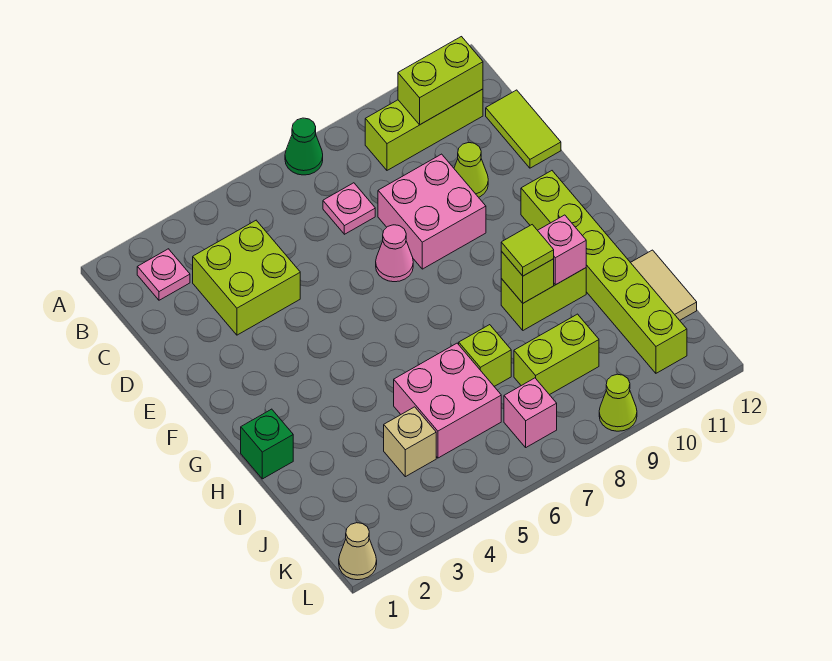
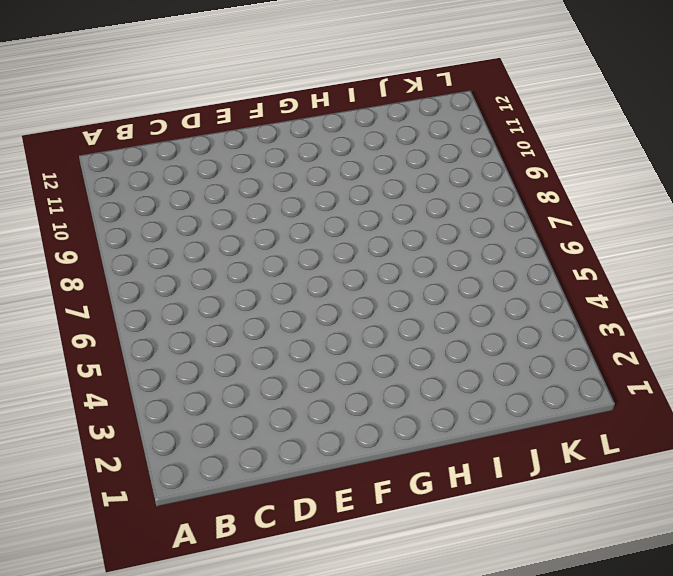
none -> green 1x1 cone [285,118,323,175]
none -> pink 1x1 plate [137,249,190,300]
none -> lime 1x3 brick [365,89,483,170]

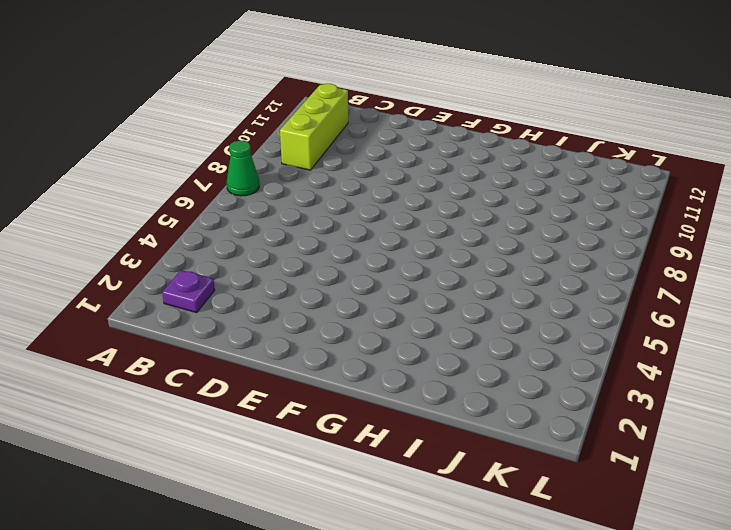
purple 1x1 plate [162,270,215,313] -> pink 1x1 plate [137,249,190,300]
none -> lime 2x2 brick [193,220,300,335]
none -> pink 1x1 plate [323,183,375,234]
none -> lime 1x2 tile [486,90,561,168]

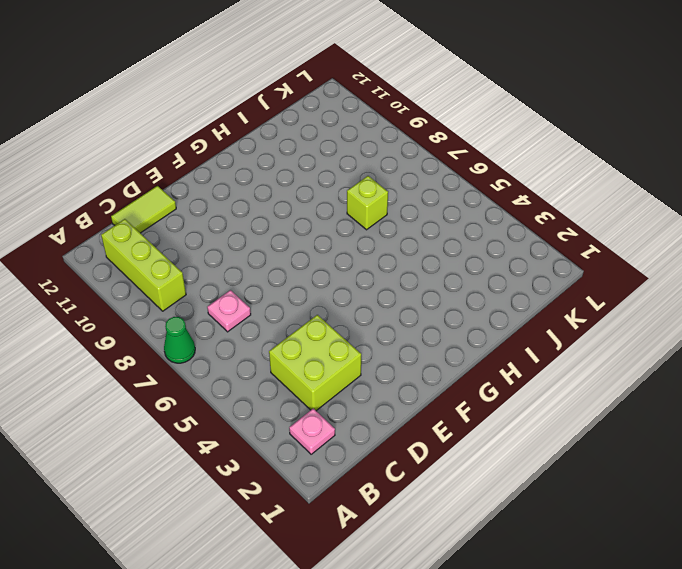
none -> pink 2x2 brick [378,154,486,269]
none -> lime 1x1 cone [454,142,488,197]
none -> pink 1x1 cone [376,225,413,282]

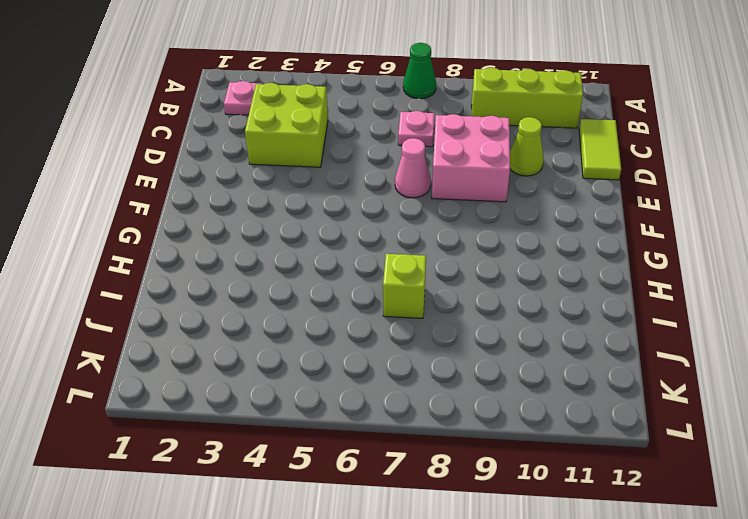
none -> lime 1x6 brick [521,171,687,373]
none -> green 1x1 brick [241,409,293,479]
none -> lime 1x2 brick [501,268,586,330]

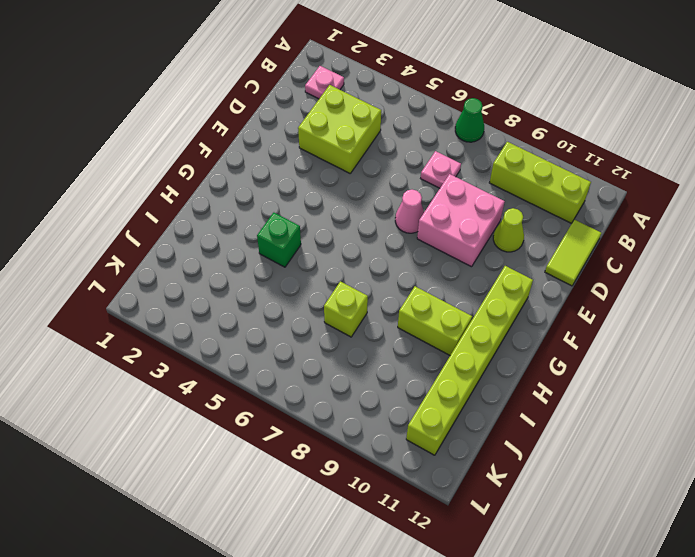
green 1x1 brick [257,213,301,267] -> green 1x1 brick moved to [241,409,293,479]
none -> pink 2x2 brick [394,343,501,458]
none -> tan 1x2 tile [631,250,697,320]
none -> tan 1x1 brick [384,407,436,477]

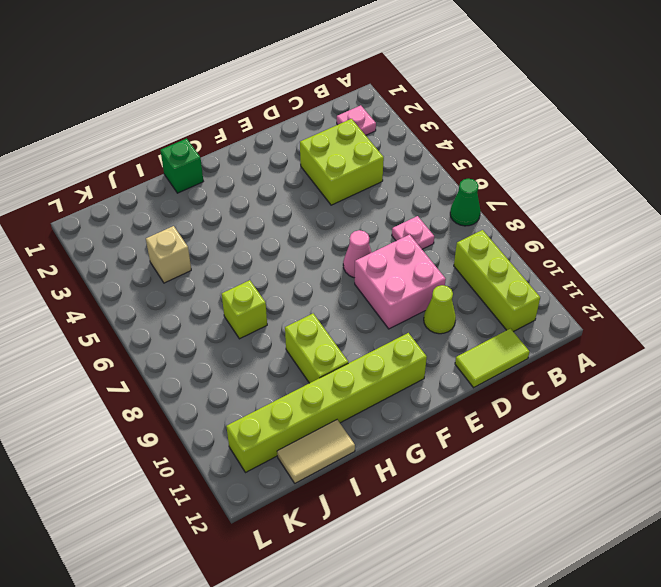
none -> pink 2x2 brick [394,343,501,458]
none -> lime 1x2 brick [514,314,599,395]
none -> pink 1x1 brick [504,378,557,447]

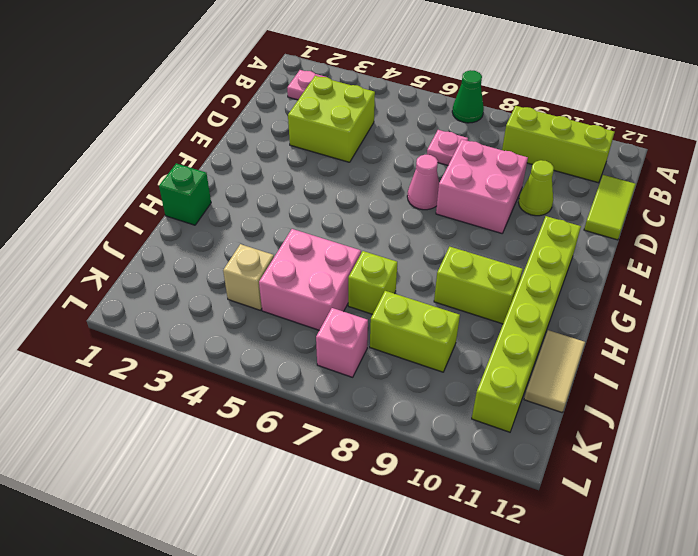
none -> tan 1x1 cone [339,523,377,580]
none -> lime 1x1 cone [599,374,637,431]
none -> lime 1x2 brick [398,37,483,125]

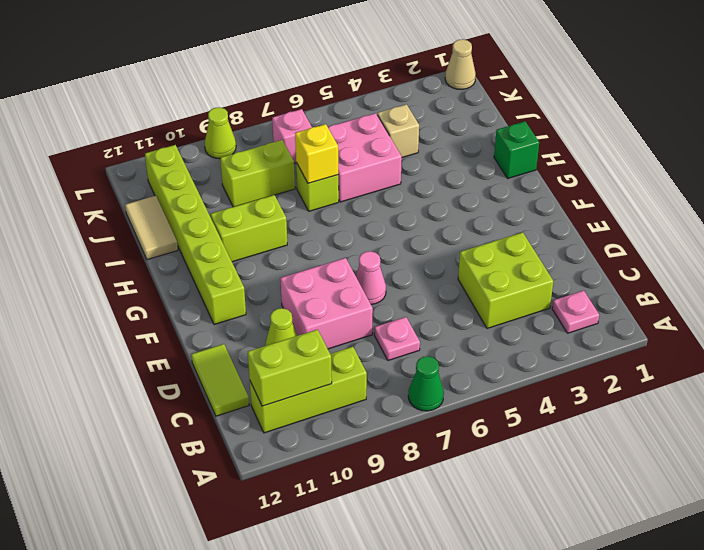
yellow 1x1 brick [295,124,338,183] -> none
none -> lime 1x1 brick [501,251,554,303]
none -> pink 1x1 brick [538,215,586,285]
none -> lime 1x1 tile [501,225,554,276]

